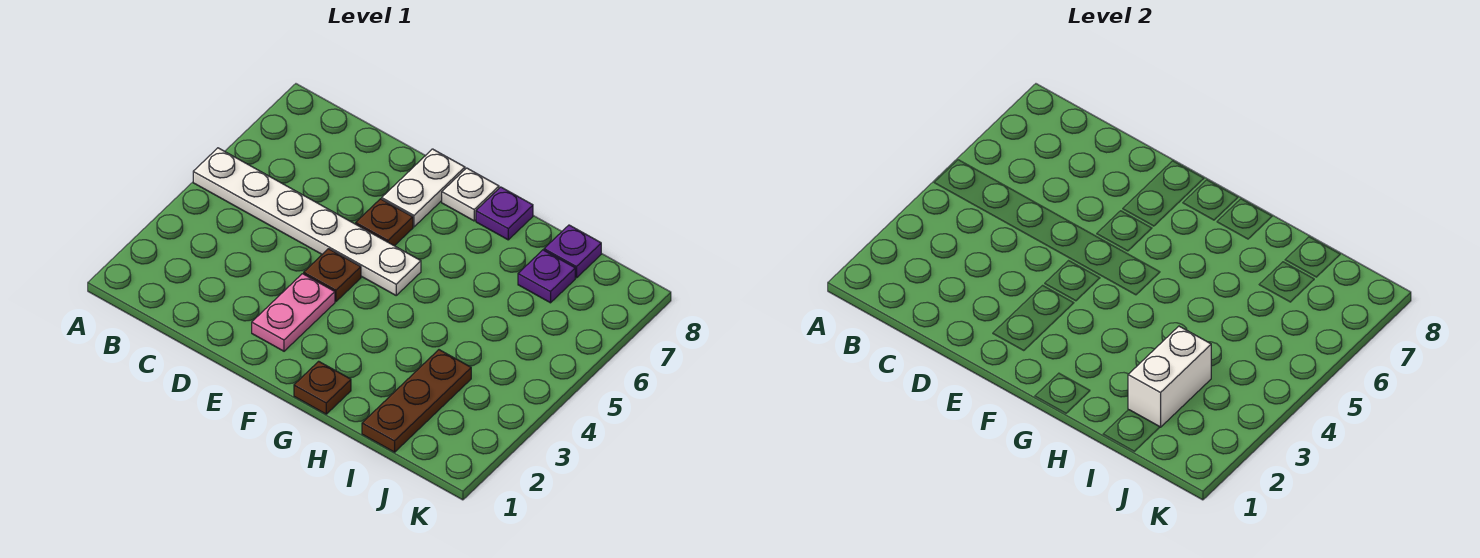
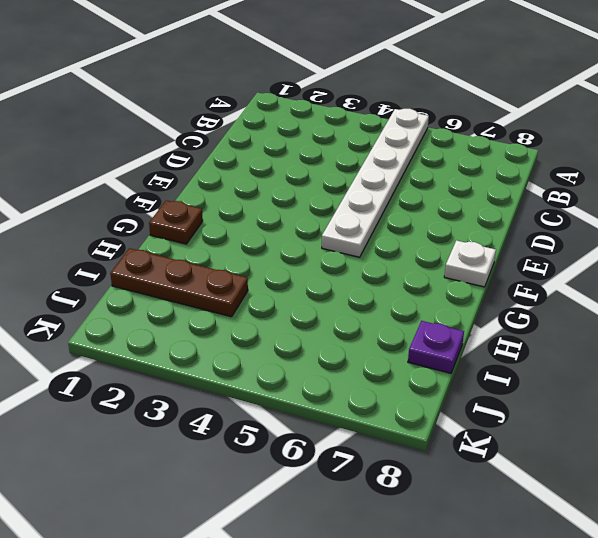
none -> pink 1x2 plate [252,274,335,351]
none -> brown 1x1 plate [304,249,361,301]
none -> brown 1x1 plate [356,199,413,246]

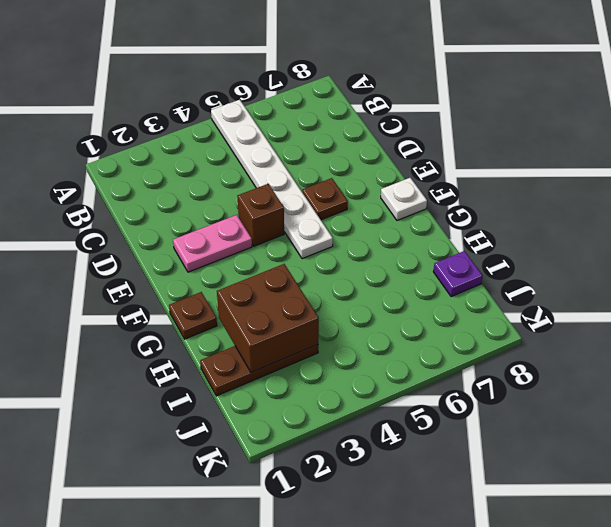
brown 1x1 brick [237,184,284,246] -> brown 1x1 plate [304,249,361,301]
brown 2x2 brick [217,264,319,373] -> white 1x2 brick [1128,326,1211,427]
none -> white 1x2 plate [382,149,465,227]
none -> purple 1x1 plate [476,187,533,240]
none -> purple 1x1 plate [518,250,575,303]

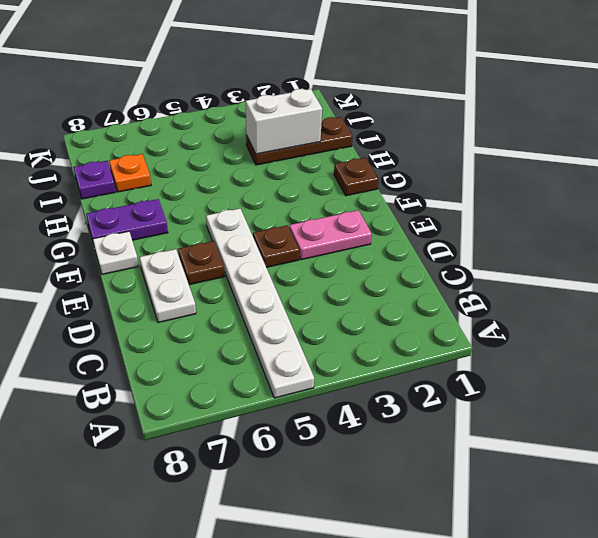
white 1x2 plate [140,249,196,323] -> white 1x2 plate turned to [382,149,465,227]
purple 1x2 plate [86,199,168,244] -> purple 1x1 plate [476,187,533,240]
orange 1x1 plate [109,154,151,192] -> purple 1x1 plate [518,250,575,303]

